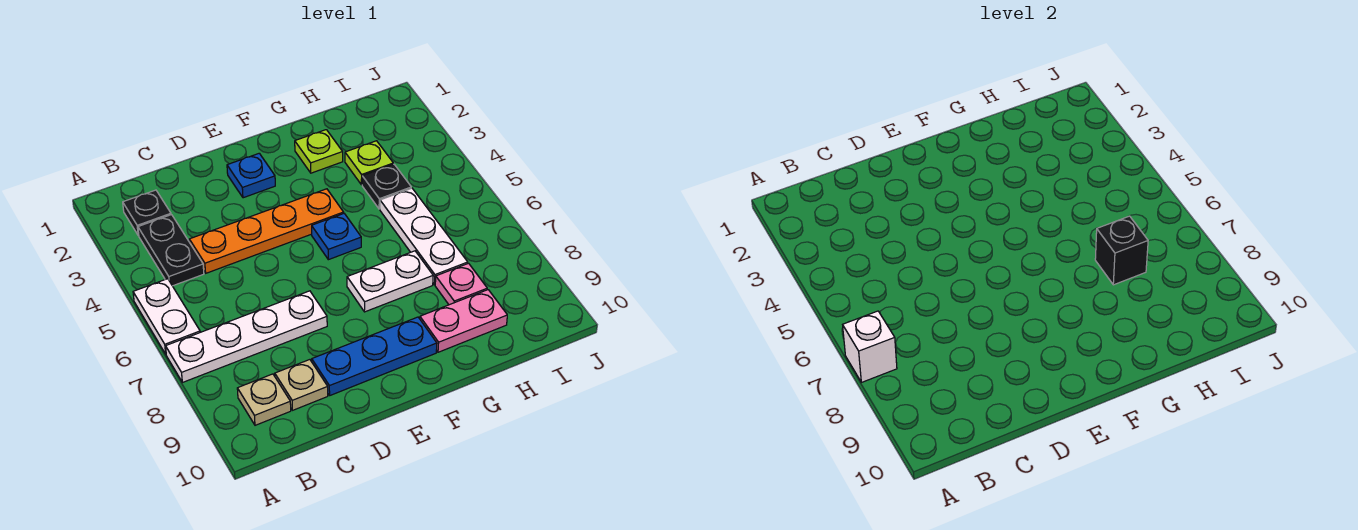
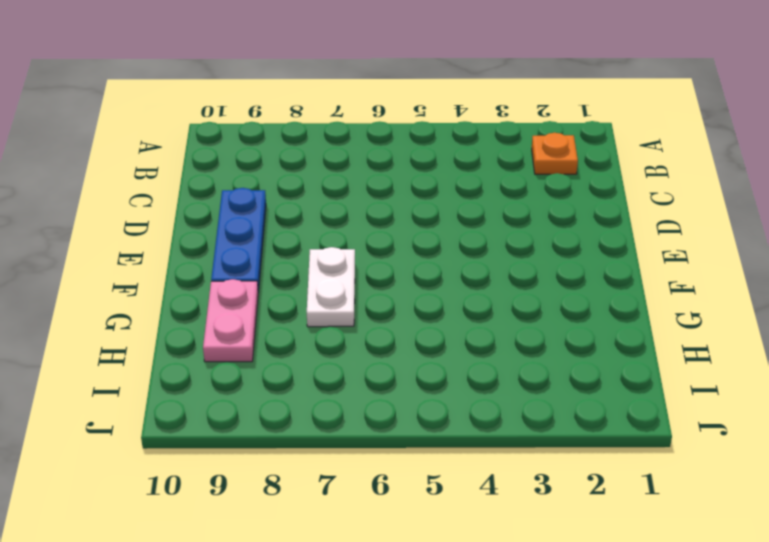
orange 1x1 plate [532,133,578,174] -> black 1x1 plate [123,190,171,236]
none -> white 1x2 plate [133,279,200,354]
none -> white 1x4 plate [166,291,327,382]
none -> black 1x2 plate [138,215,204,286]

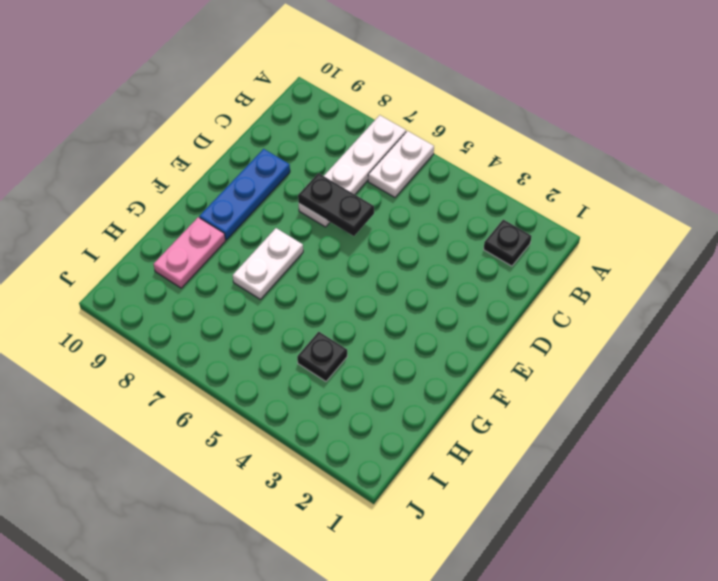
white 1x2 plate [368,131,434,197] -> white 1x2 plate turned to [133,279,200,354]
black 1x2 plate [298,173,374,236] -> black 1x2 plate moved to [138,215,204,286]
none -> tan 1x1 plate [237,374,291,425]
none -> orange 1x4 plate [189,189,344,273]
none -> tan 1x1 plate [275,360,328,410]

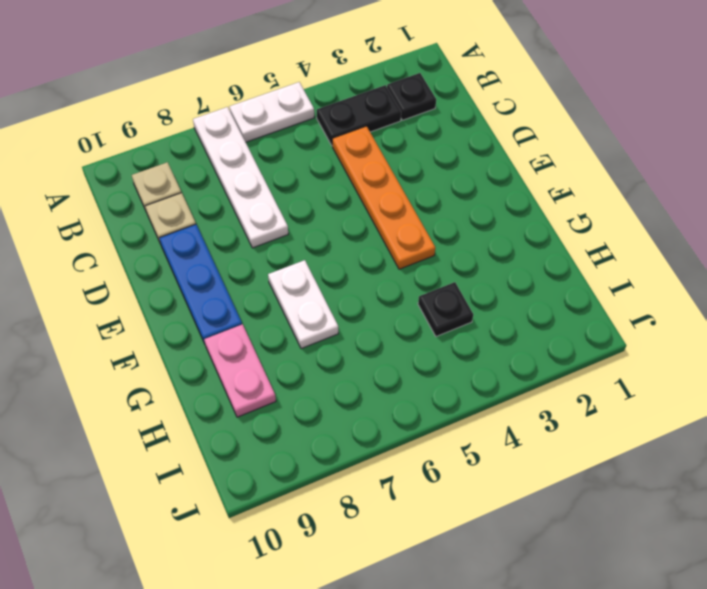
none -> blue 1x1 plate [227,153,275,198]
none -> blue 1x1 plate [312,214,361,260]
none -> lime 1x1 plate [295,130,343,173]

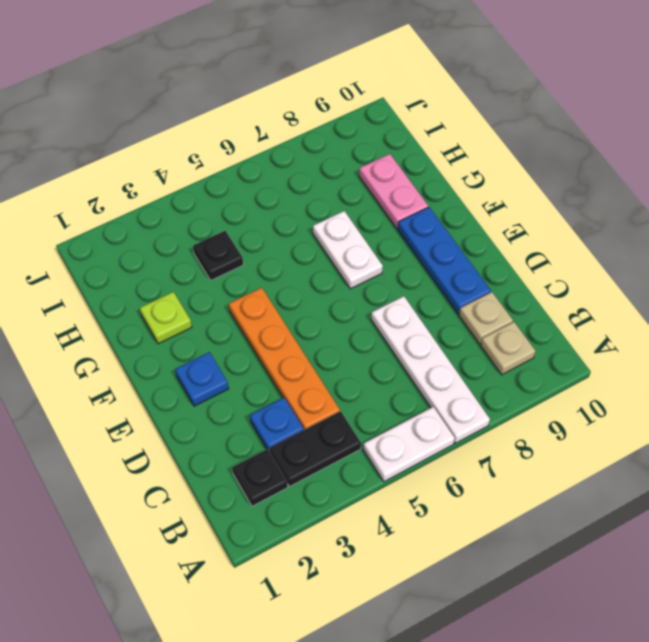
blue 1x1 plate [250,398,304,452] -> blue 1x1 plate moved to [312,214,361,260]
none -> lime 1x1 plate [345,141,393,185]
none -> white 1x3 plate [380,188,468,285]
none -> pink 1x1 plate [435,263,487,305]

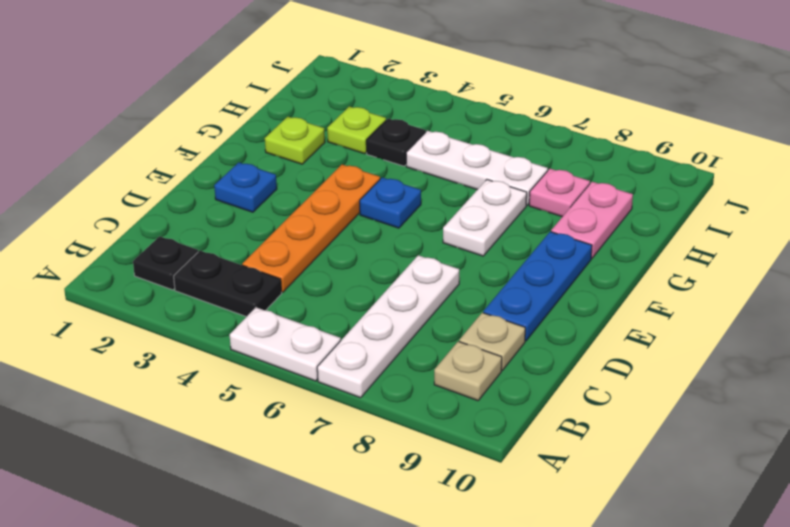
none -> white 1x1 brick [843,311,897,382]
none -> black 1x1 brick [1095,216,1148,285]

